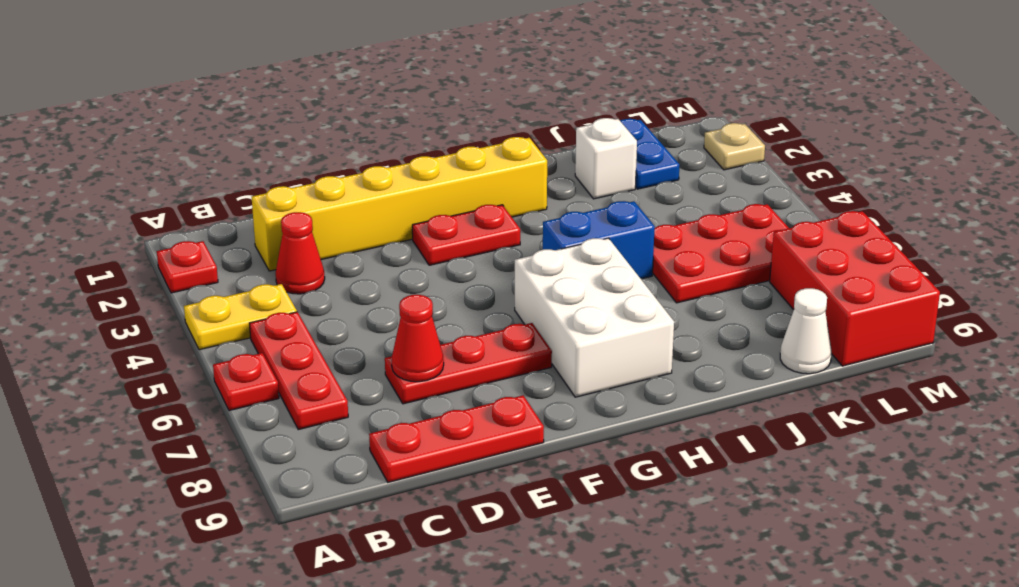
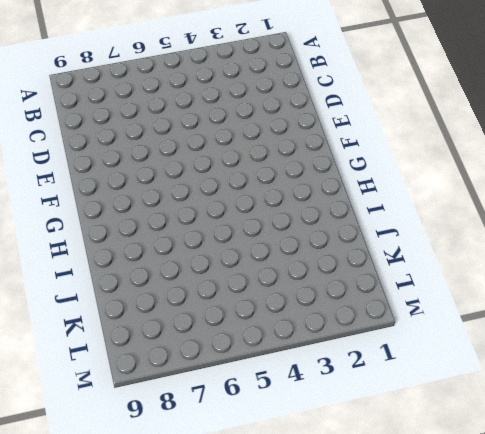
none -> red 1x1 plate [157,241,218,293]
none -> yellow 1x2 plate [184,284,297,350]
none -> red 1x1 plate [213,353,279,411]

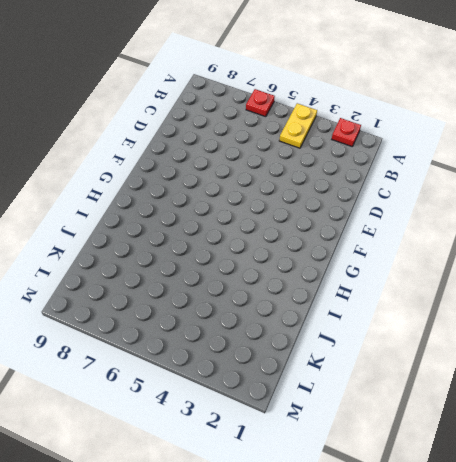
none -> red 1x3 plate [249,312,348,429]
none -> yellow 1x6 brick [252,137,547,271]
none -> red 1x1 cone [276,212,325,294]

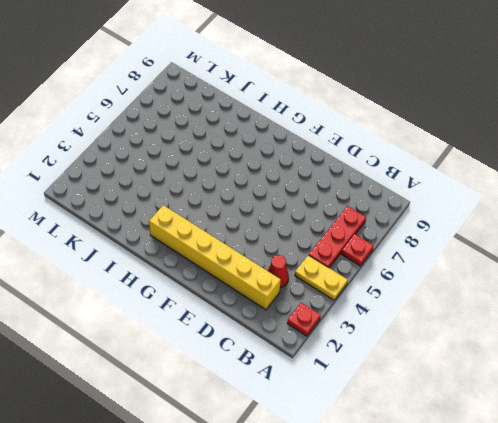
none -> red 1x3 plate [369,395,544,482]
none -> red 1x3 plate [385,323,552,404]
none -> red 1x2 plate [412,205,520,265]

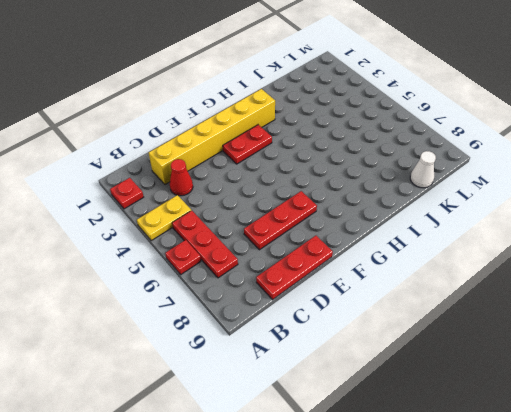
none -> white 2x3 brick [515,238,674,397]
none -> blue 1x2 brick [543,201,655,279]
none -> white 1x1 brick [575,118,637,199]

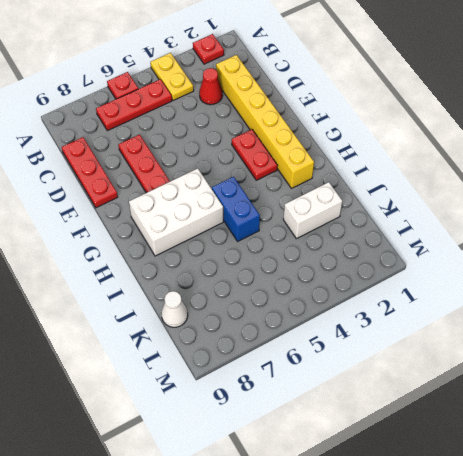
white 1x2 brick [283,182,342,239] -> white 1x1 brick [575,118,637,199]
none -> red 2x3 plate [653,204,789,303]
none -> blue 1x2 plate [620,119,680,189]
none -> red 2x3 brick [770,211,940,366]

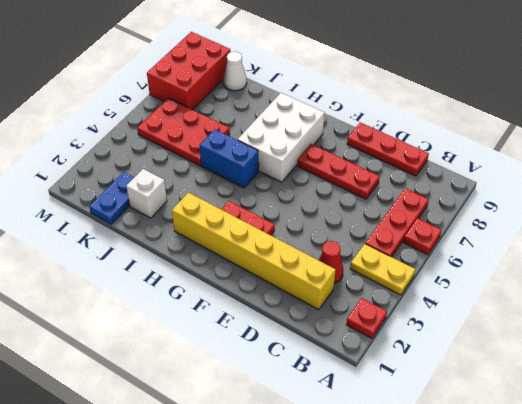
none -> tan 1x1 plate [704,123,765,170]
none -> red 1x1 cone [392,295,444,382]

